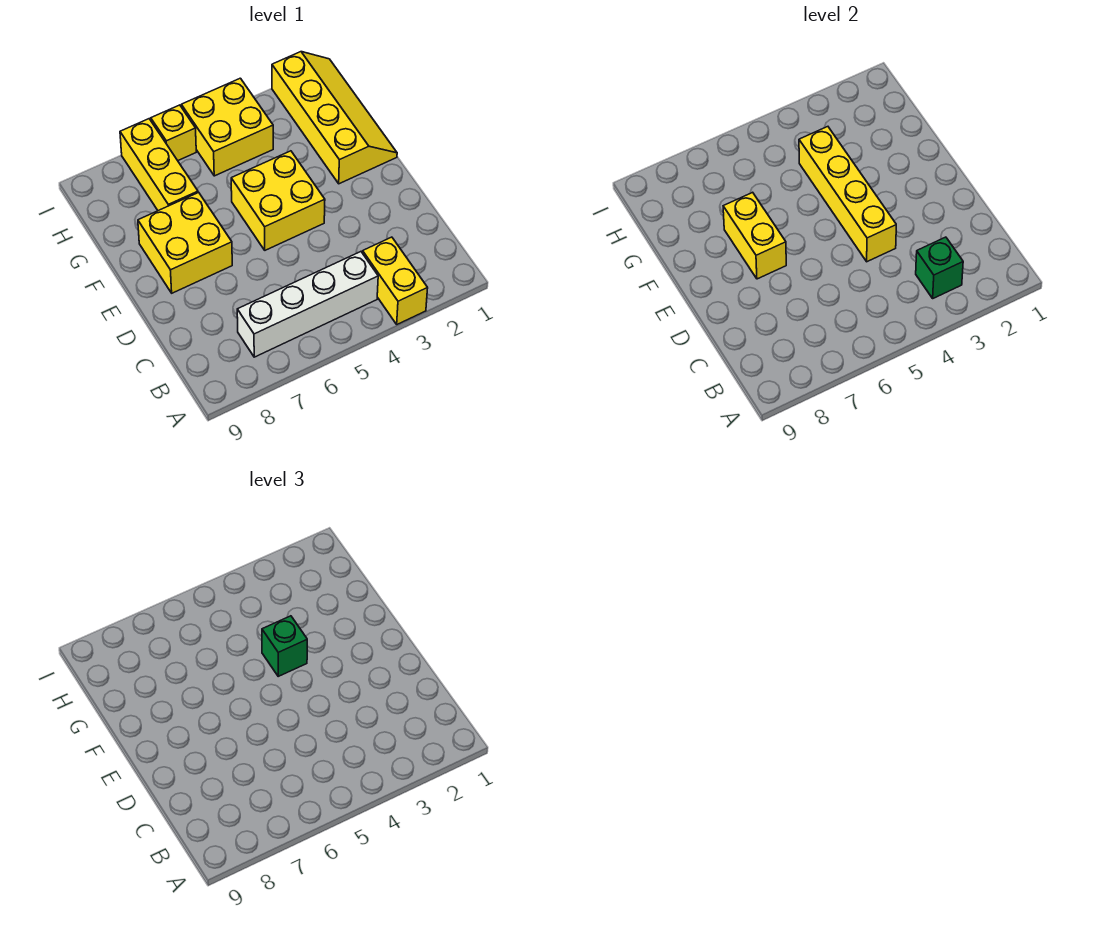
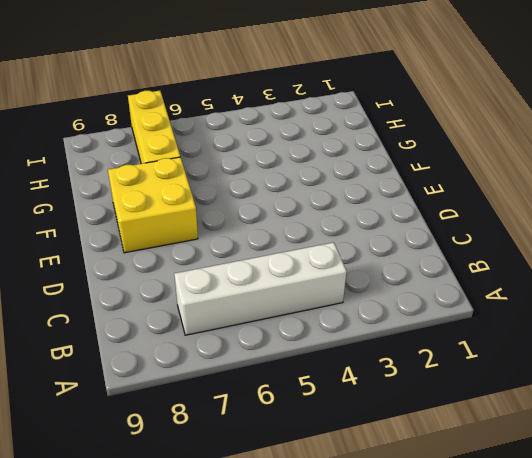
none -> yellow 1x2 brick [363,237,428,324]
none -> yellow 2x2 brick [231,151,325,250]
none -> yellow 2x4 slope [272,52,397,184]

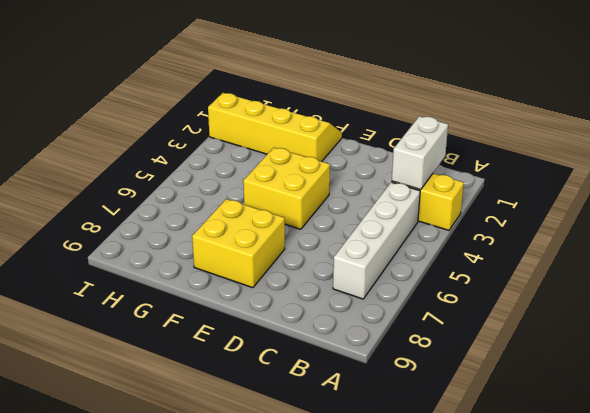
white 1x2 brick [392,116,448,190] -> green 1x1 brick [916,237,963,298]
none -> yellow 1x3 brick [120,119,198,211]
none -> yellow 2x2 brick [181,78,273,176]
none -> yellow 1x1 brick [151,105,196,161]

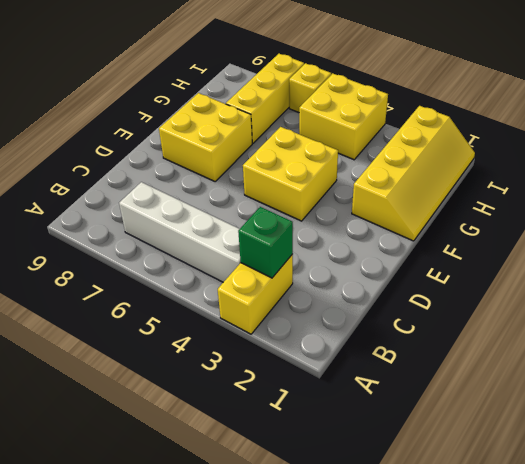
none -> yellow 1x4 brick [799,127,896,262]
none -> yellow 1x2 brick [723,192,786,279]
none -> green 1x1 brick [262,616,307,676]

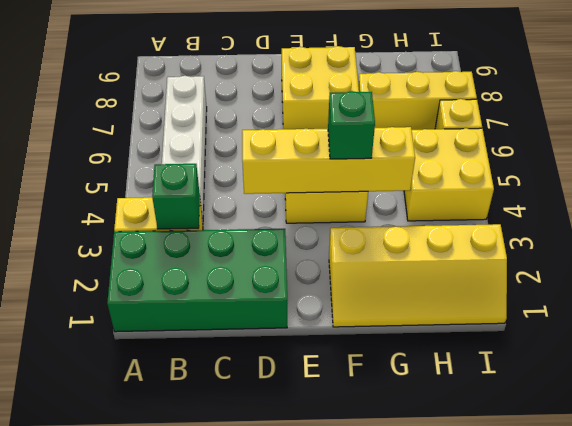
green 2x4 brick [107,229,287,332] -> none
none -> yellow 1x2 brick [723,192,786,279]

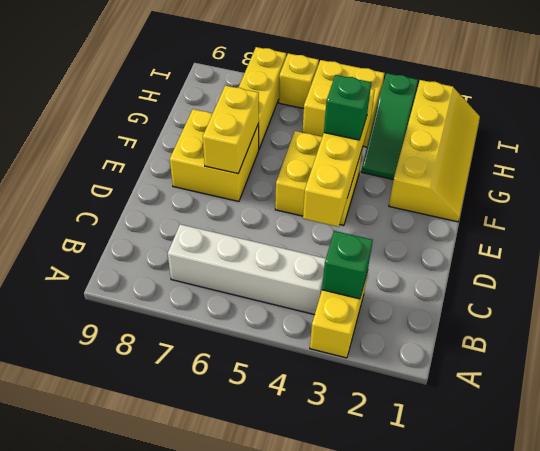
green 1x3 slope [361,73,418,180] -> none

